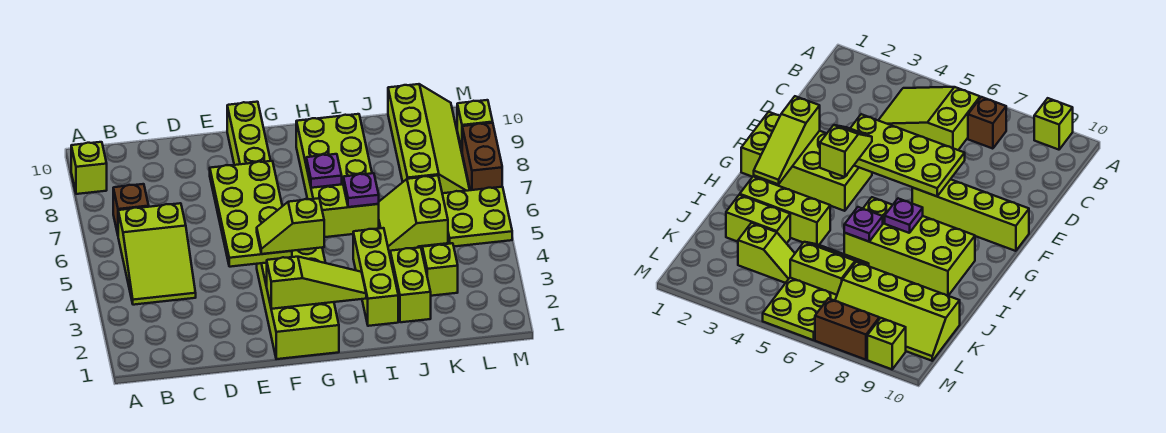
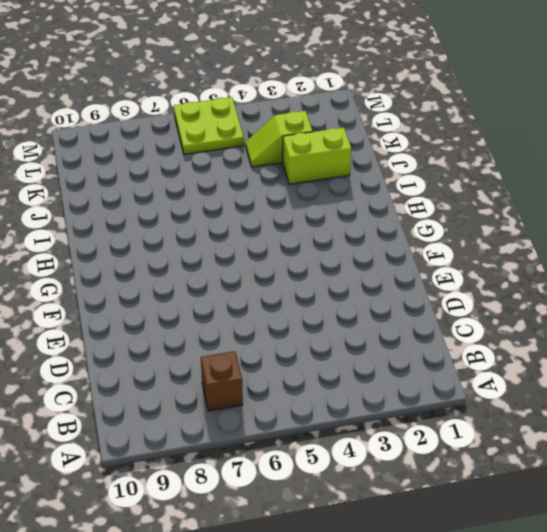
none -> lime 1x1 brick [71,142,107,194]
none -> lime 2x3 slope [118,203,196,305]
none -> lime 2x4 brick [257,248,339,359]

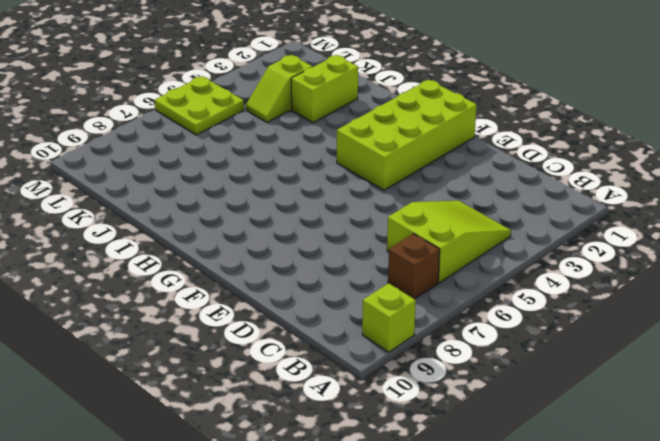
none -> lime 1x4 brick [227,102,271,165]
none -> lime 2x4 brick [296,114,379,237]
none -> lime 1x3 brick [353,228,398,326]

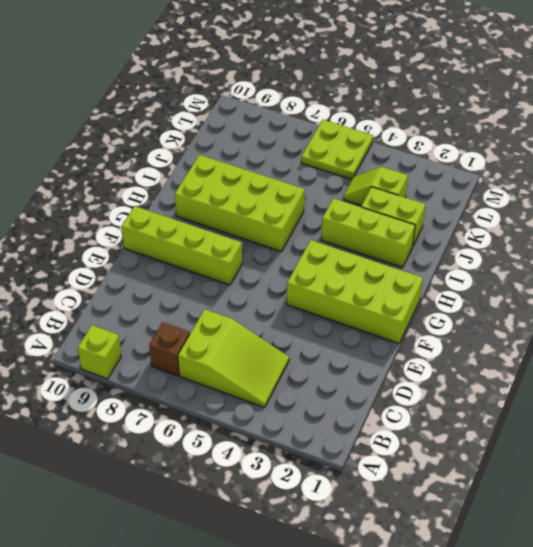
none -> lime 2x2 slope [379,176,448,254]
none -> lime 2x4 slope [388,84,470,193]
none -> brown 1x2 brick [462,123,502,190]

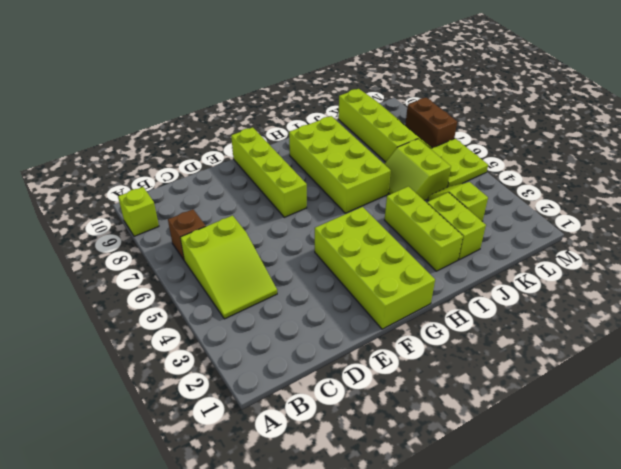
none -> lime 1x1 brick [457,100,493,150]
none -> lime 2x4 plate [210,161,292,267]
none -> lime 1x3 slope [267,257,366,309]

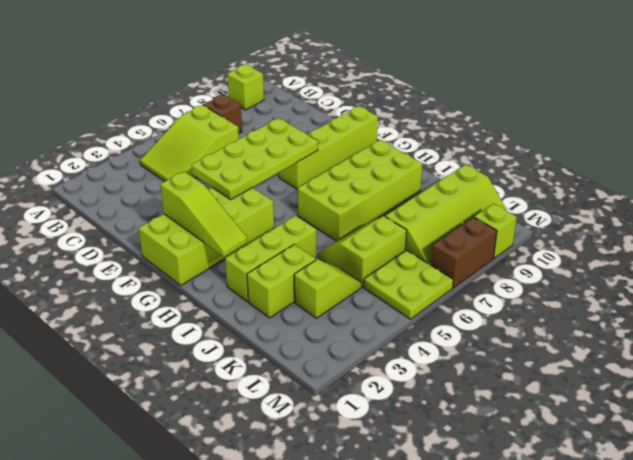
none -> purple 1x1 plate [306,154,342,188]
none -> purple 1x1 plate [343,173,379,207]
none -> lime 1x2 slope [257,198,324,254]

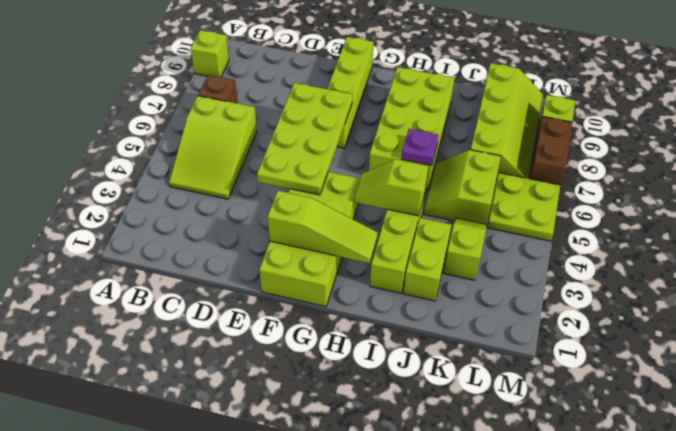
lime 1x2 slope [354,159,428,216] -> lime 1x2 slope moved to [257,198,324,254]
none -> purple 1x1 plate [306,154,342,188]

